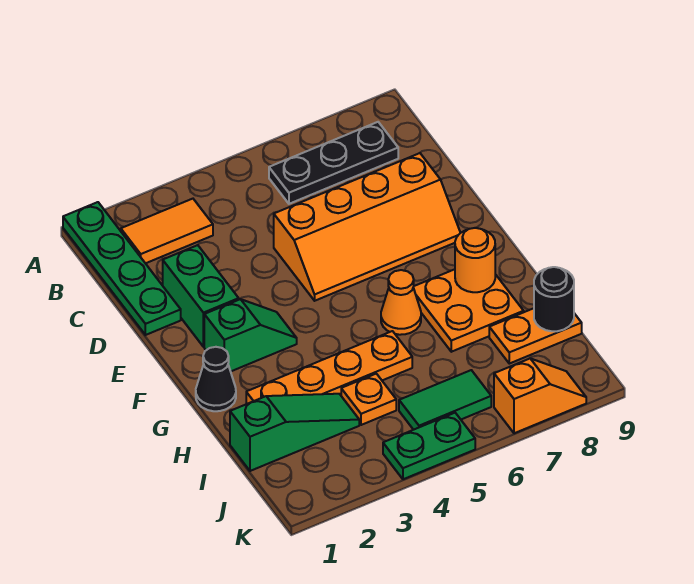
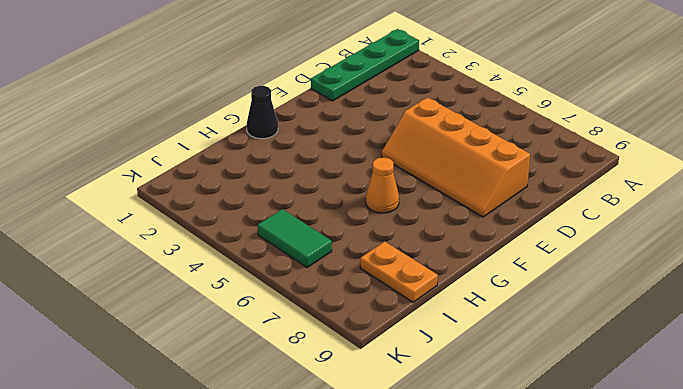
none -> orange 1x2 tile [121,199,213,263]
none -> black 1x3 plate [269,122,398,204]
none -> green 1x2 brick [163,245,239,347]

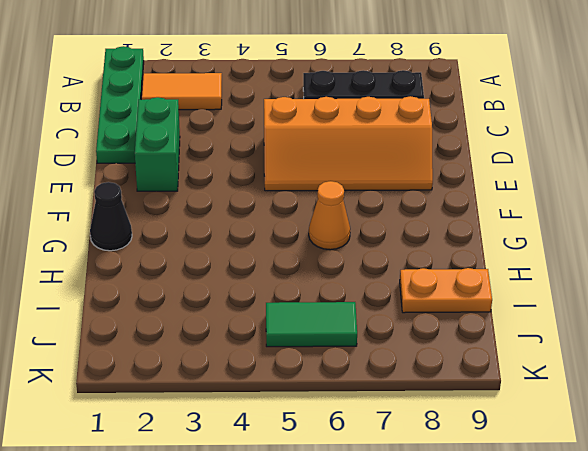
none -> green 1x2 slope [204,299,297,371]
none -> orange 2x2 plate [413,269,524,352]
none -> orange 1x4 plate [246,331,412,404]

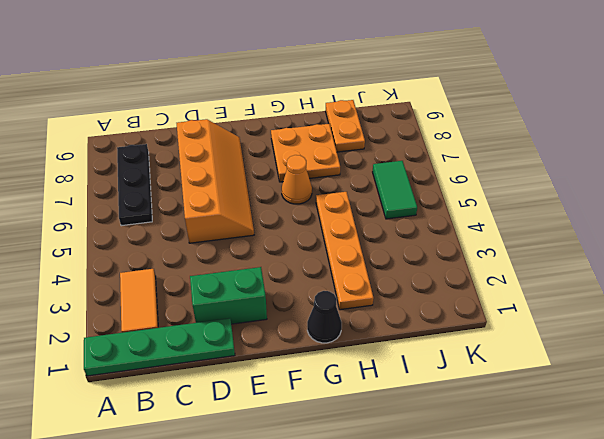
none -> green 1x2 slope [204,299,297,371]
none -> green 1x3 slope [230,394,359,471]
none -> orange 1x1 plate [341,374,396,425]

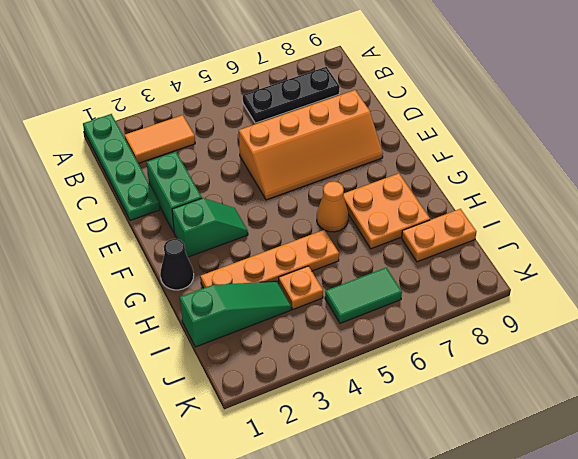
none -> green 1x2 plate [383,413,475,479]
none -> orange 1x2 slope [494,359,586,433]
none -> orange 1x1 round brick [455,228,495,292]

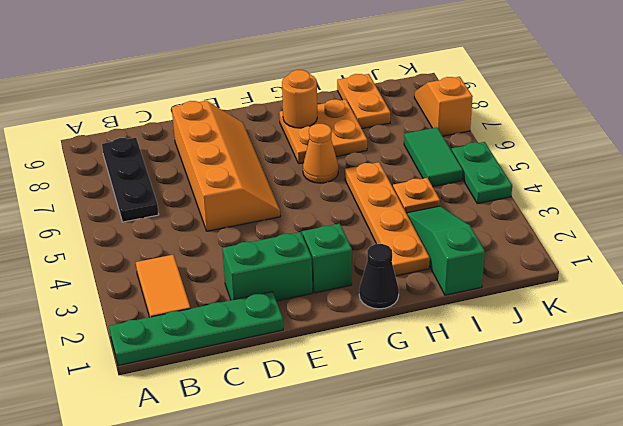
none -> black 1x1 round brick [534,267,574,331]

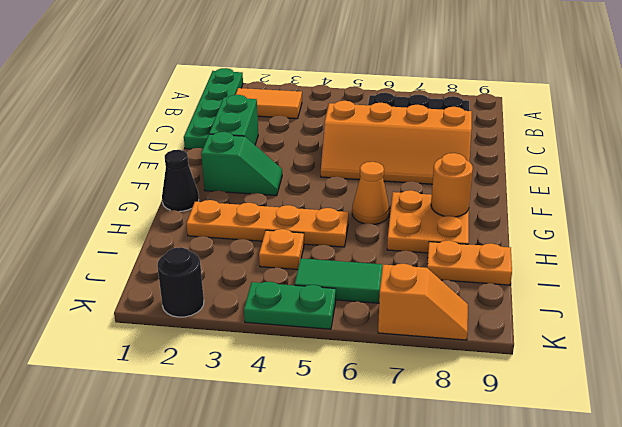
black 1x1 round brick [157,247,204,317] -> black 1x1 round brick moved to [534,267,574,331]
none -> green 1x3 slope [230,394,359,471]

